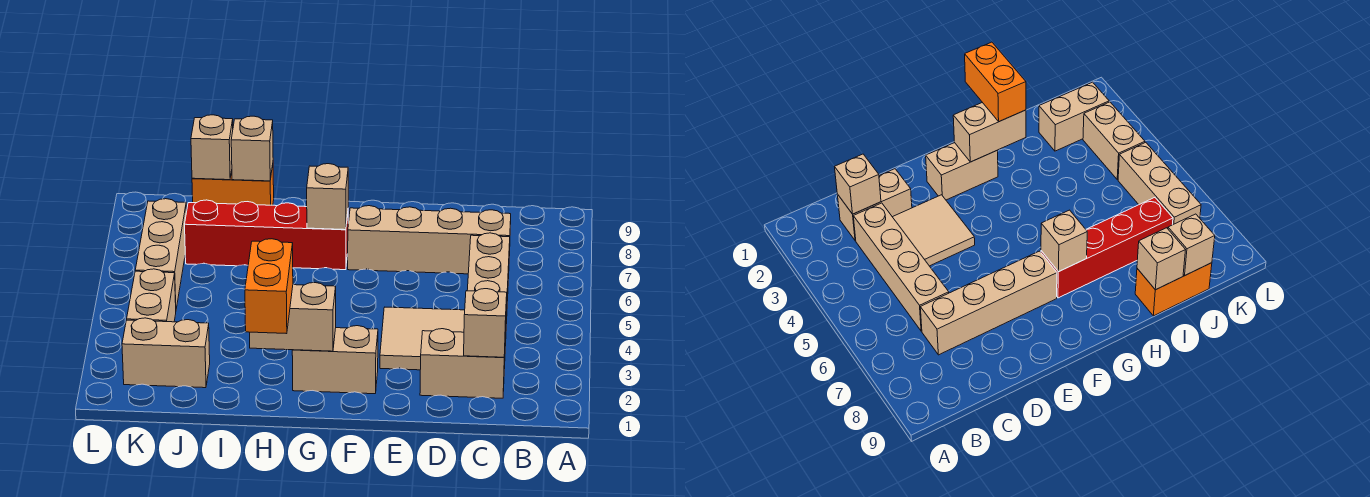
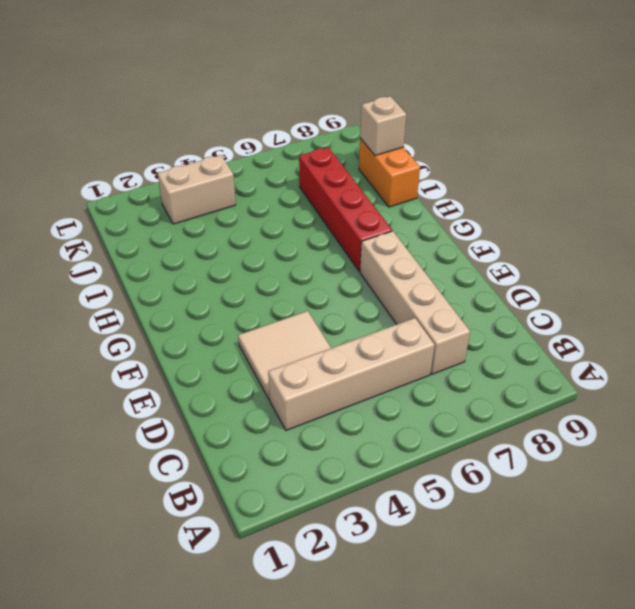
none -> tan 1x2 brick [420,329,505,398]
none -> tan 1x2 brick [292,326,378,394]
none -> tan 1x2 brick [122,318,210,388]

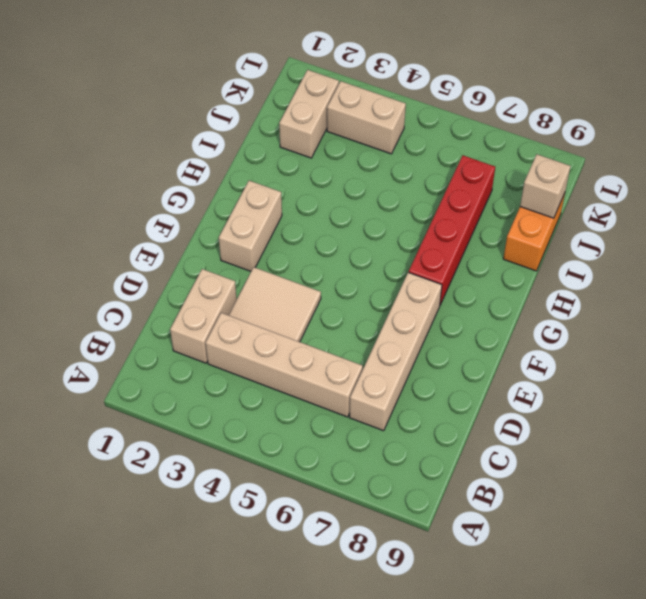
none -> tan 1x3 brick [135,199,186,309]
none -> tan 1x1 brick [464,289,507,357]
none -> tan 1x2 brick [250,283,336,351]

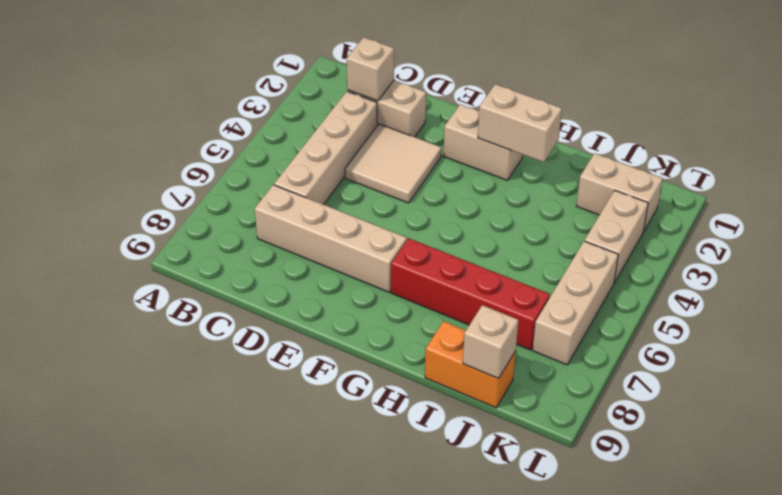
none -> tan 1x1 brick [307,164,348,230]
none -> tan 1x1 brick [231,116,273,181]
none -> orange 1x2 brick [245,239,293,334]

